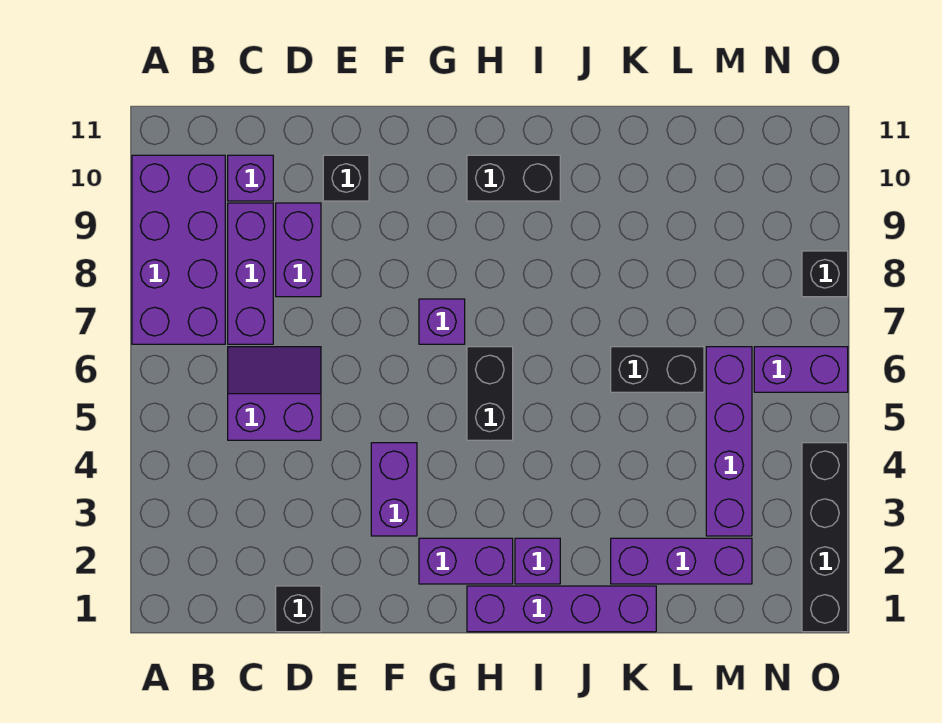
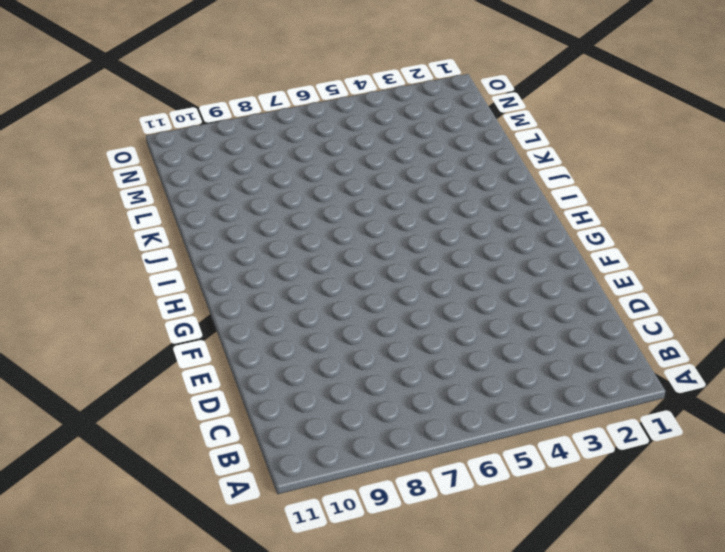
none -> purple 2x4 brick [132,155,225,344]
none -> purple 2x2 slope [228,347,321,440]
none -> purple 1x3 brick [228,203,273,344]

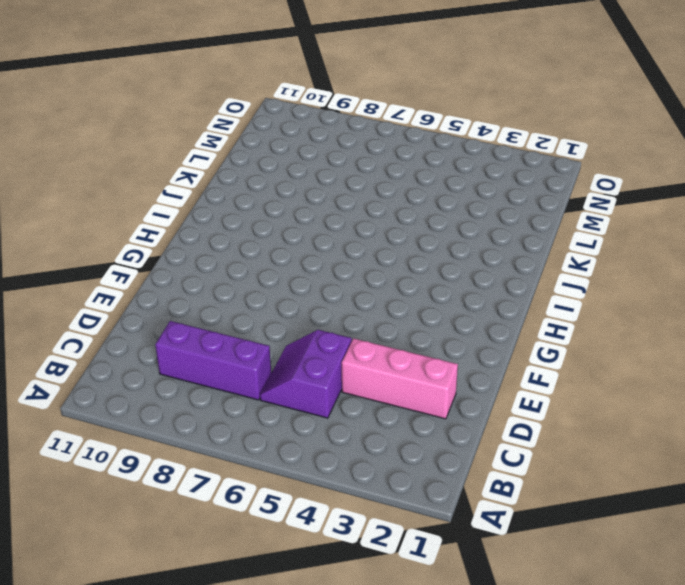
pink 1x3 brick [342,338,458,419] -> none
none -> purple 2x4 brick [132,155,225,344]
none -> purple 1x1 brick [228,155,273,201]
none -> black 1x1 brick [276,586,321,632]

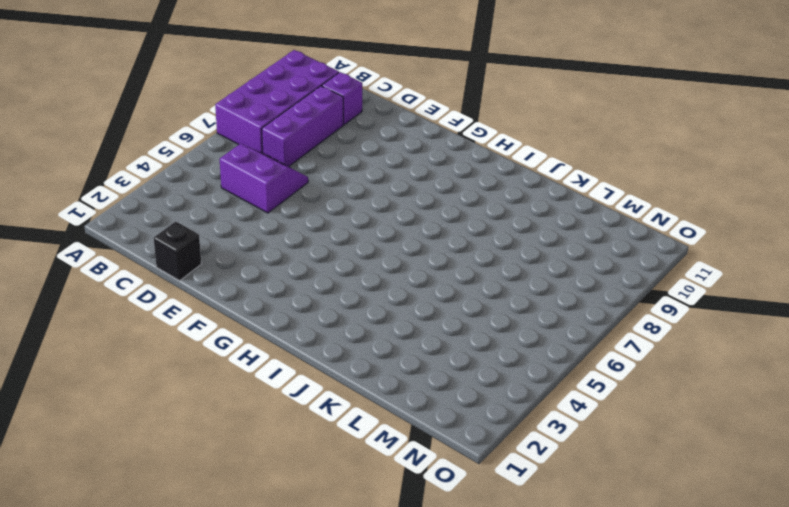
none -> purple 1x2 brick [276,203,321,297]
none -> black 1x1 brick [323,155,369,201]
none -> purple 1x2 brick [371,443,417,536]

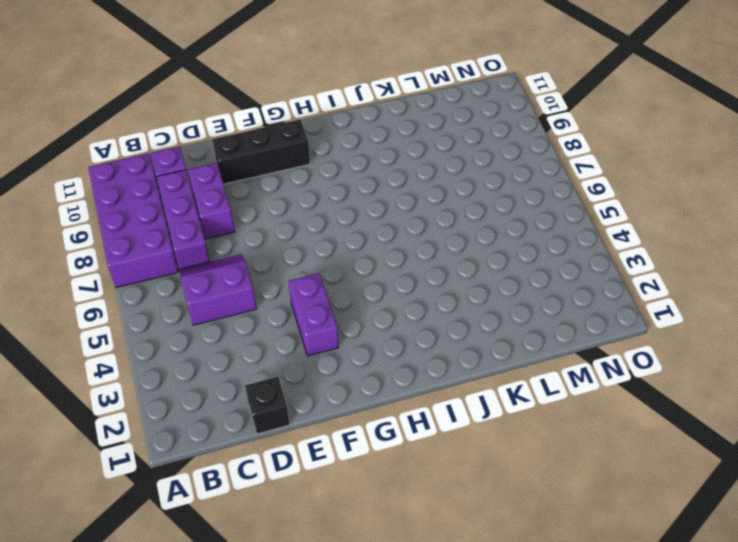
black 1x3 brick [212,120,310,184] -> black 1x1 brick [323,155,369,201]
none -> purple 1x2 brick [419,538,513,584]
none -> purple 1x1 brick [419,299,465,344]
none -> purple 1x4 brick [467,586,656,632]

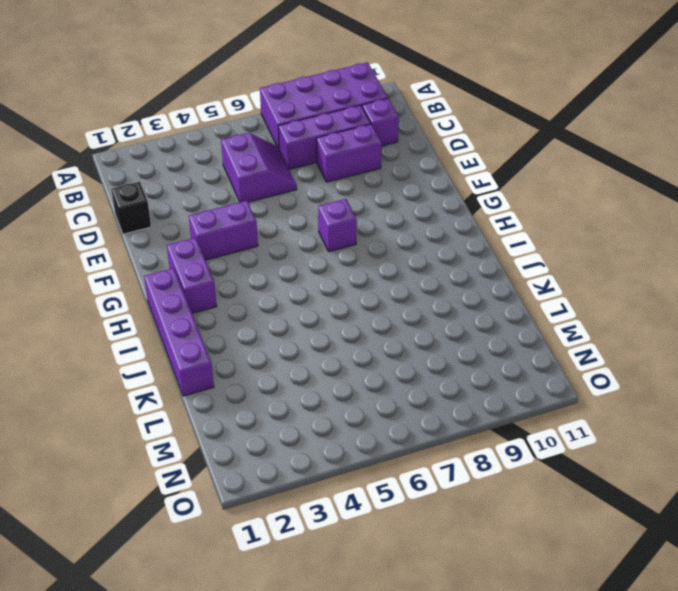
none -> black 1x1 brick [323,155,369,201]
none -> black 1x2 brick [467,347,513,440]
none -> black 1x2 brick [467,155,560,201]

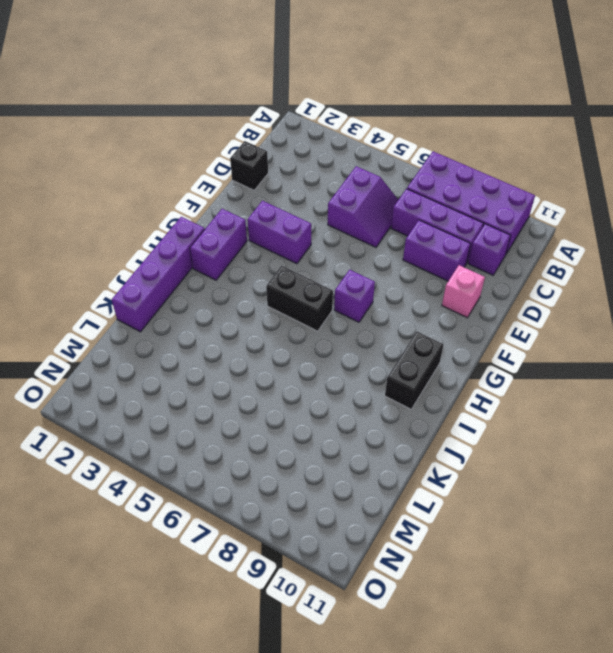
pink 1x1 brick [442,265,485,318] -> black 1x1 brick [323,155,369,201]
none -> purple 1x1 brick [515,538,560,584]
none -> purple 1x3 brick [611,538,752,584]
none -> black 1x2 brick [611,347,704,392]

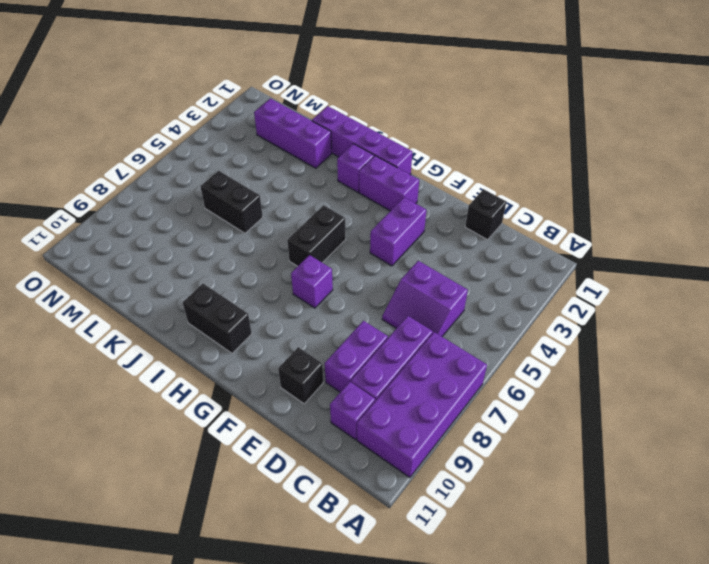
none -> purple 1x4 brick [706,347,752,536]
none -> purple 1x2 brick [754,347,848,392]
none -> black 1x4 brick [802,443,848,632]

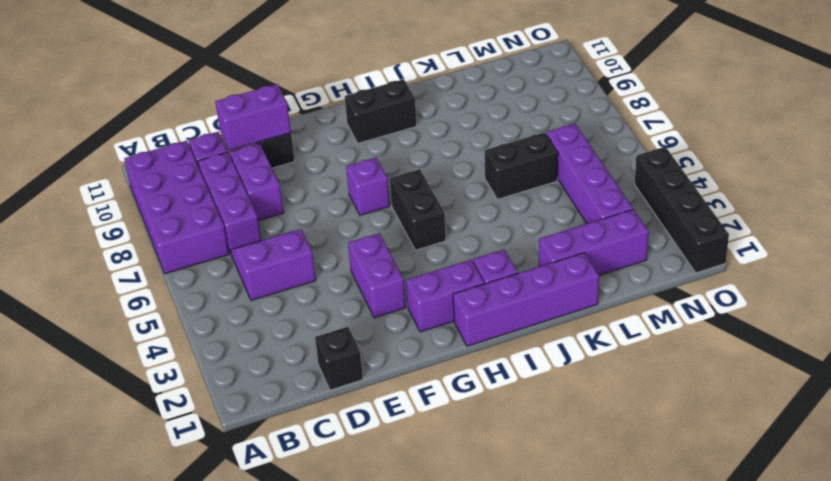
purple 1x2 brick [215,84,291,150] -> purple 1x2 brick moved to [754,347,848,392]
none -> black 1x1 brick [802,251,848,297]

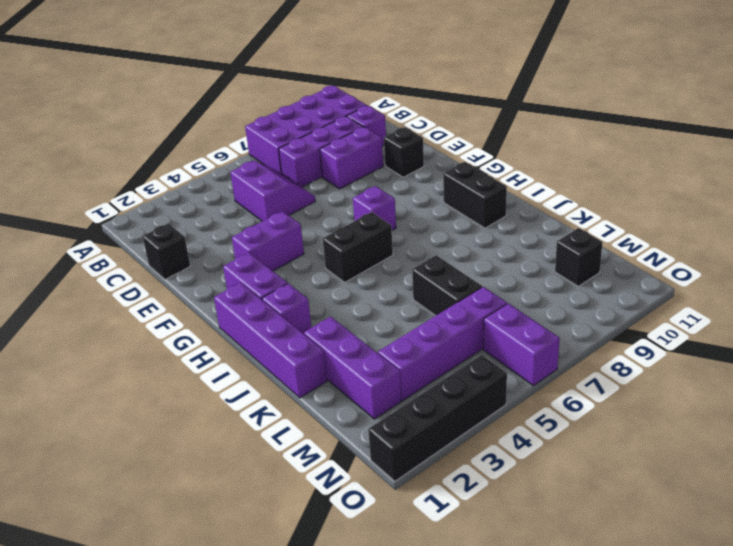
black 1x1 brick [555,228,603,286] -> black 1x1 brick moved to [802,251,848,297]

